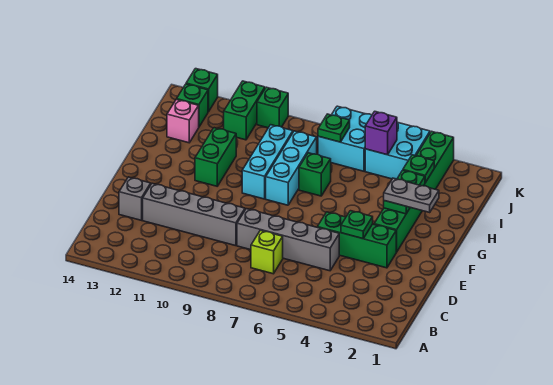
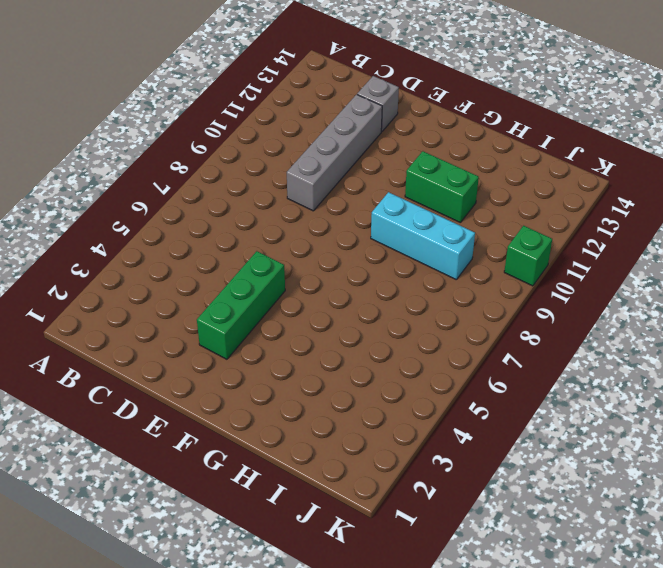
none -> lime 1x1 brick [251,230,283,274]
none -> grey 1x4 brick [237,209,339,271]
none -> green 1x6 brick [374,131,454,252]

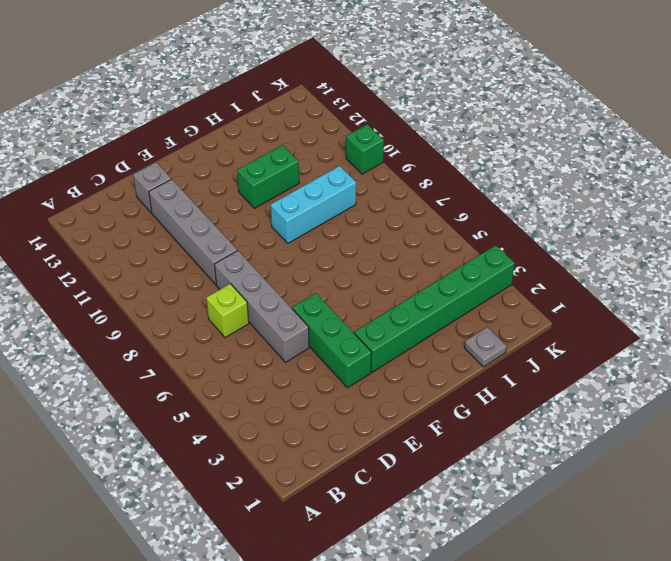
grey 1x1 plate [464,327,507,367] -> none
none -> cyan 1x3 brick [266,131,317,205]
none -> green 1x1 brick [299,153,331,196]
none -> pink 1x1 brick [167,99,199,143]

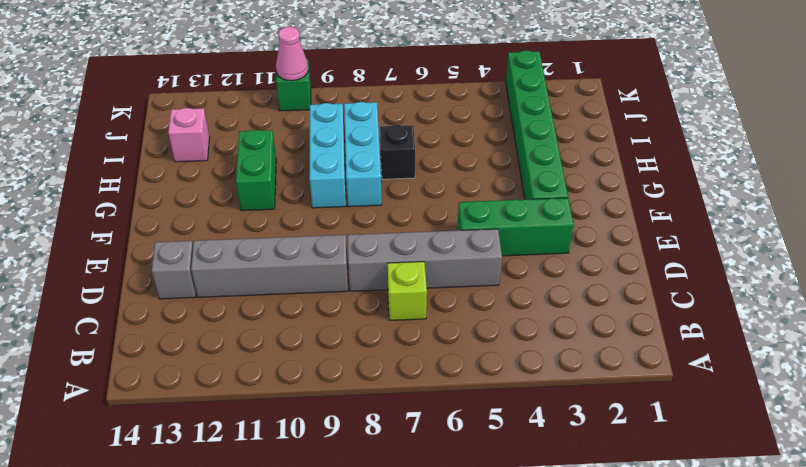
black 1x1 brick [380,125,415,179] -> green 1x1 brick [299,153,331,196]
pink 1x1 cone [276,27,308,81] -> none
none -> cyan 2x2 brick [365,122,430,179]
none -> cyan 2x2 brick [318,106,372,171]
none -> green 1x2 brick [224,81,265,140]

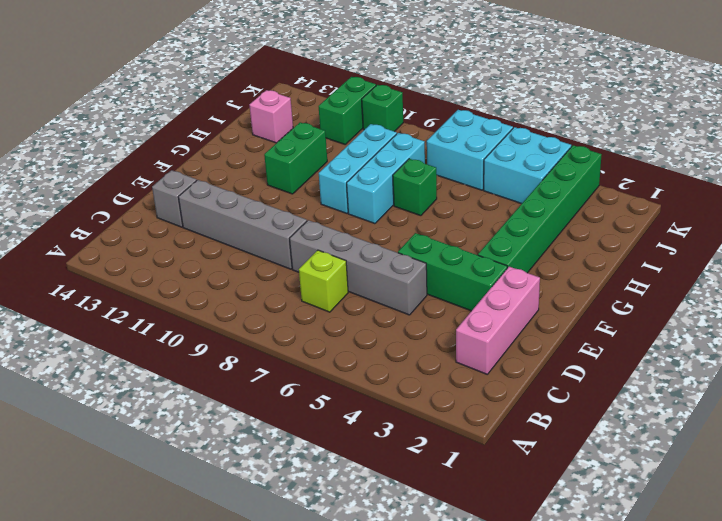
pink 1x3 brick [456,267,540,374] -> none
none -> green 1x1 brick [177,84,208,127]
none -> green 1x1 brick [186,69,218,112]
none -> green 1x1 plate [341,211,373,239]

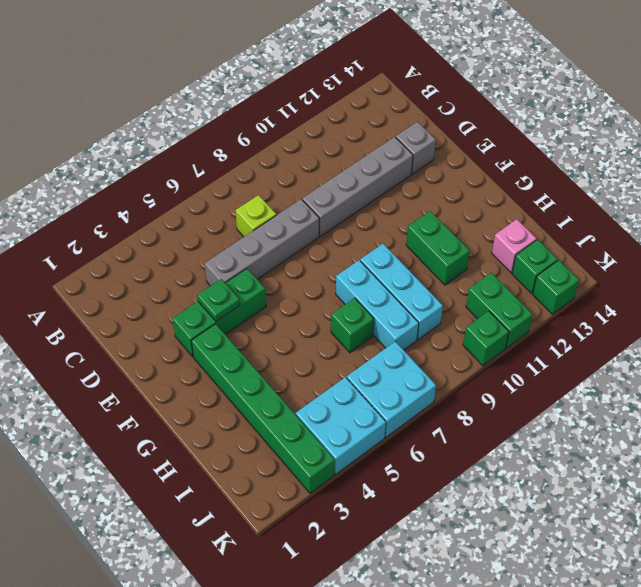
none -> green 1x2 plate [384,170,425,214]
none -> green 1x1 plate [403,155,434,183]
none -> purple 1x1 brick [365,111,397,155]

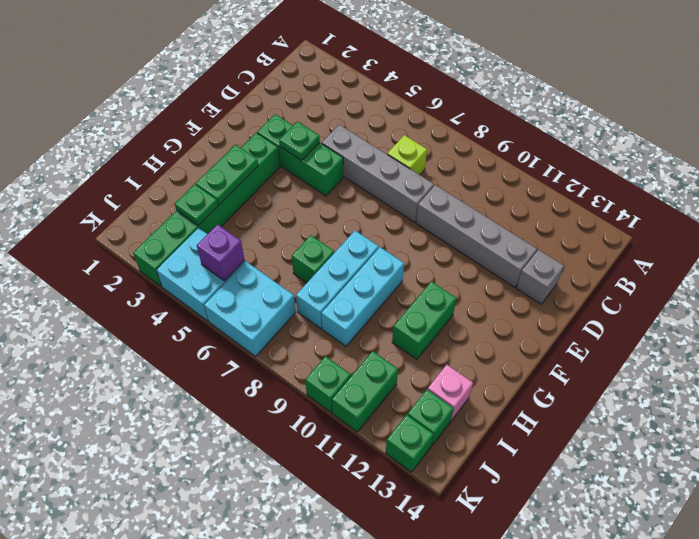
none -> green 1x1 plate [318,114,350,142]
none -> grey 1x2 plate [384,178,439,212]

